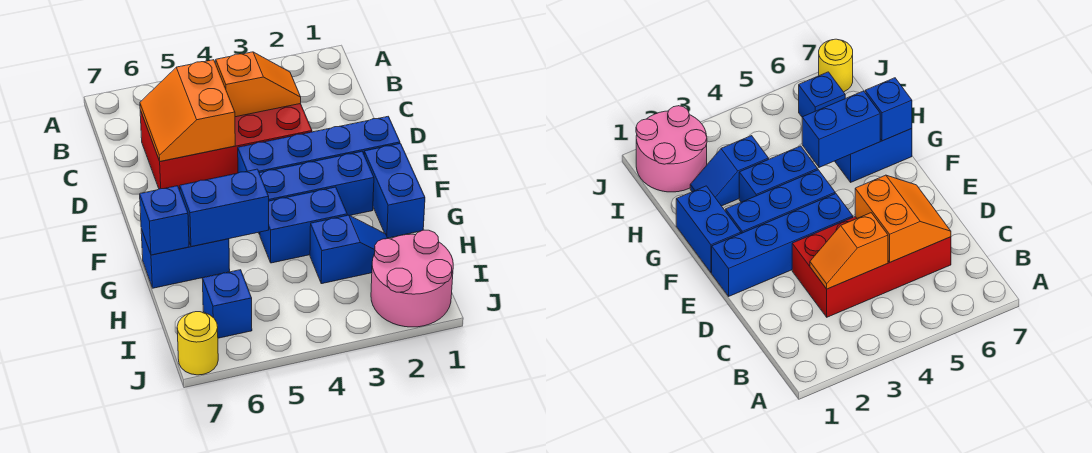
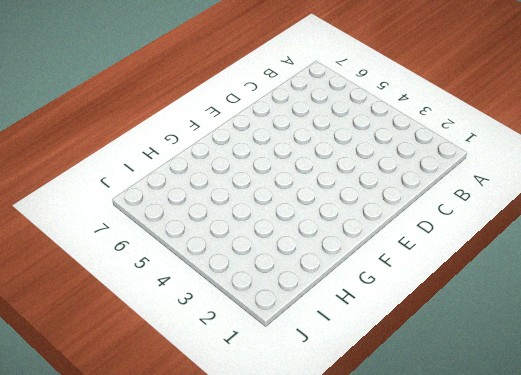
none -> red 2x4 brick [140,104,312,190]
none -> blue 1x4 brick [238,117,400,173]
none -> blue 1x2 brick [364,143,425,238]

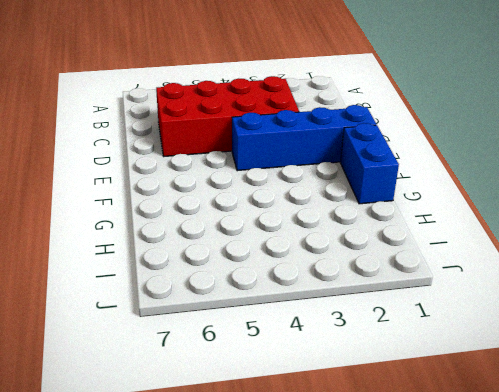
none -> blue 1x3 brick [259,151,374,234]
none -> blue 1x2 brick [260,187,347,263]
none -> blue 1x2 brick [141,229,230,288]

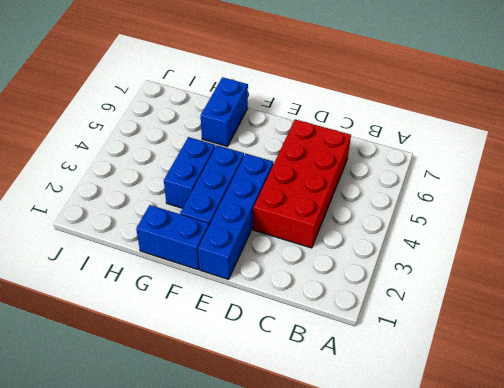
none -> blue 1x2 slope [310,215,388,284]
none -> pink 2x2 round brick [371,230,453,327]
none -> blue 1x1 brick [202,270,252,338]

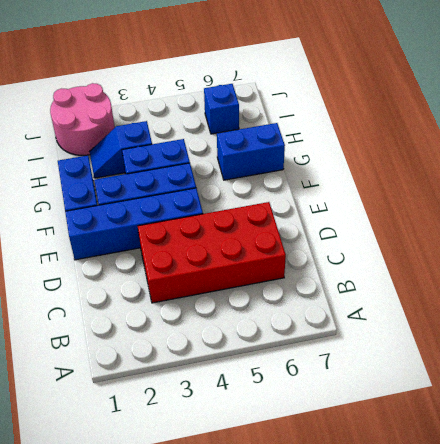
none -> yellow 1x1 round brick [177,312,218,375]
none -> orange 1x2 slope [216,52,301,117]
none -> orange 2x2 slope [140,60,235,161]

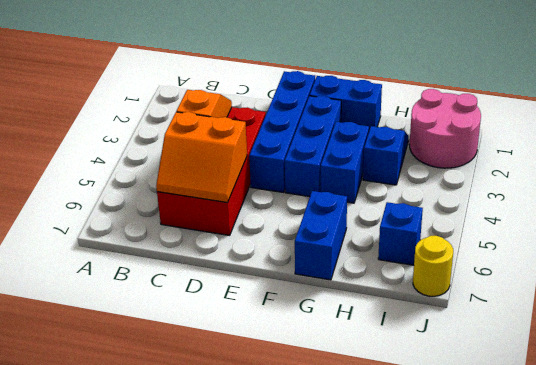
none -> blue 1x2 brick [180,169,269,247]
none -> blue 1x1 brick [140,186,189,255]

